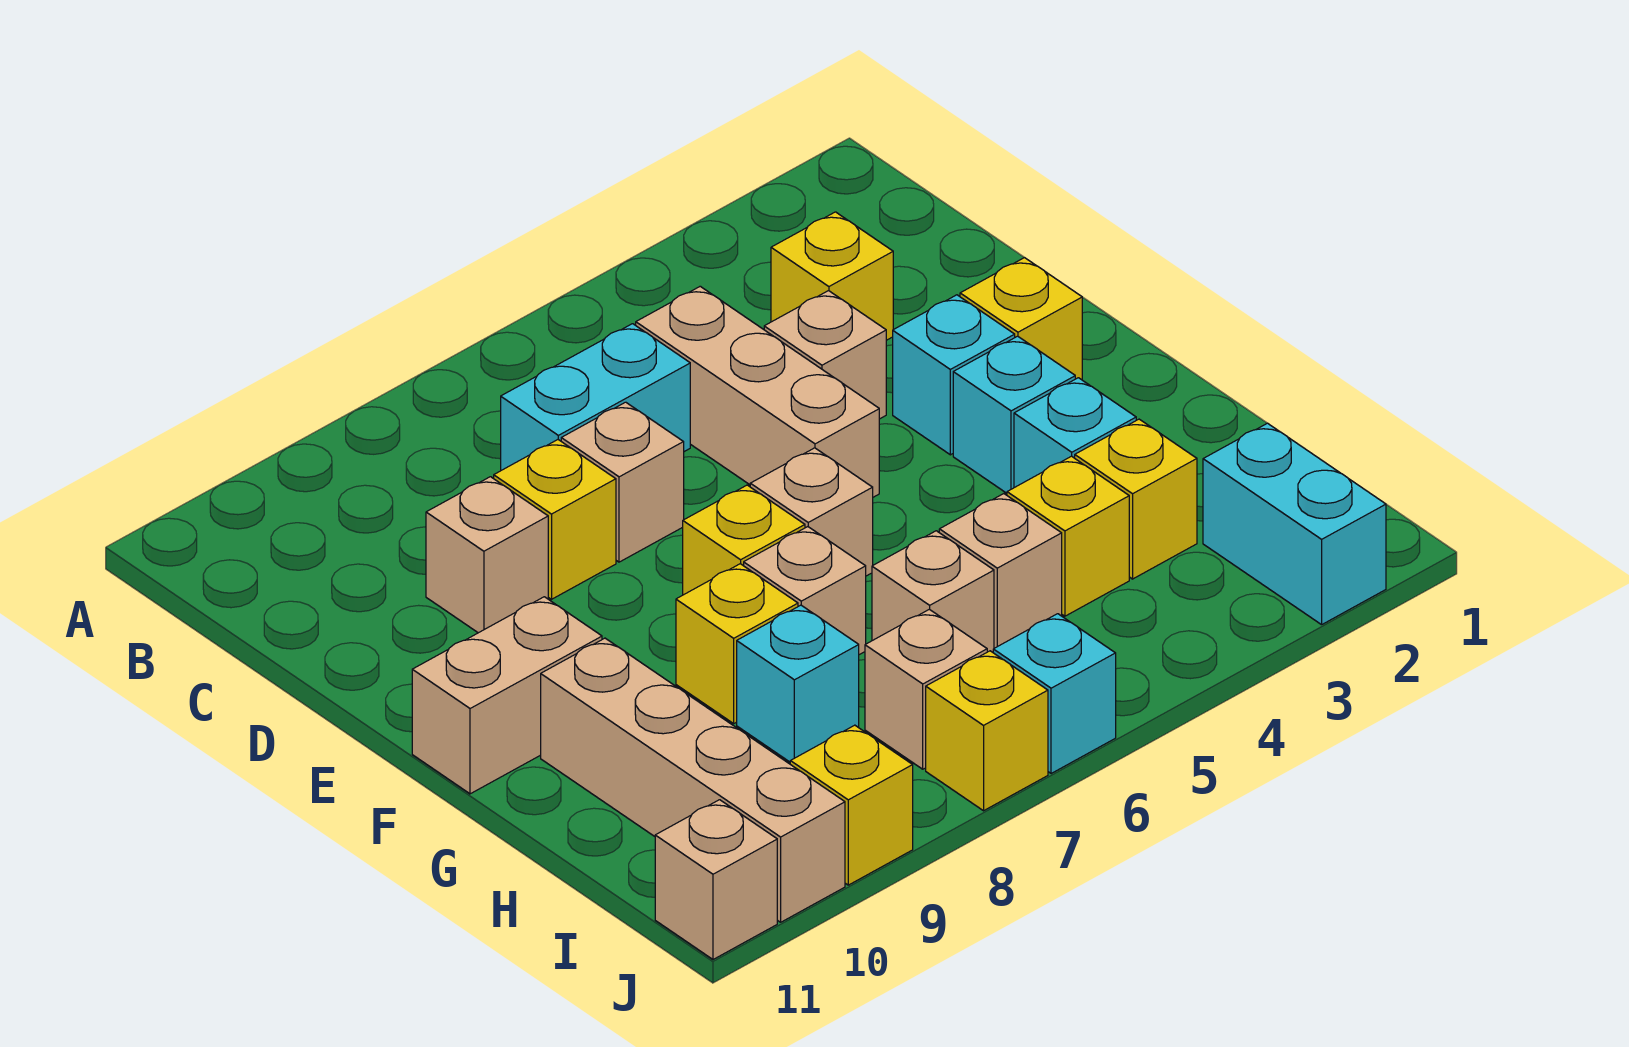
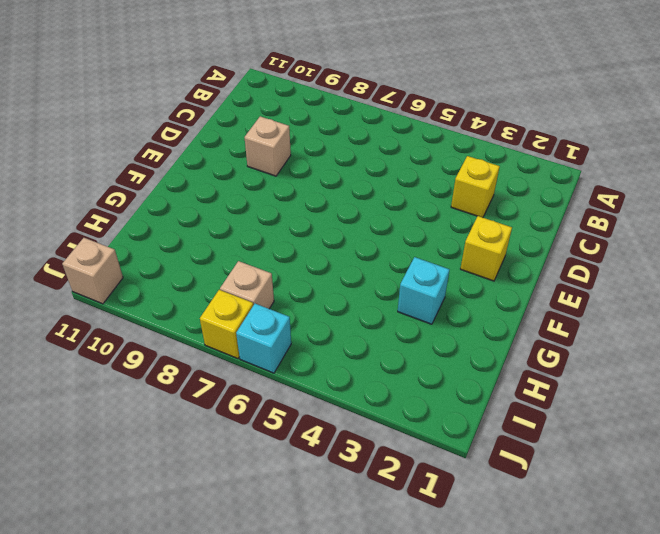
none -> tan 1x3 brick [636,286,879,497]
none -> cyan 1x2 brick [501,324,690,470]
none -> tan 1x1 brick [764,291,886,419]

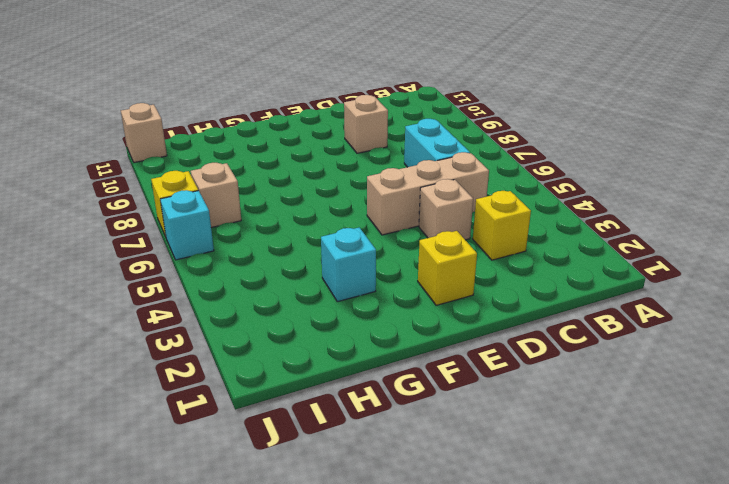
none -> tan 1x1 brick [561,402,684,562]
none -> yellow 1x1 brick [494,440,616,599]
none -> cyan 1x1 brick [893,295,1015,455]

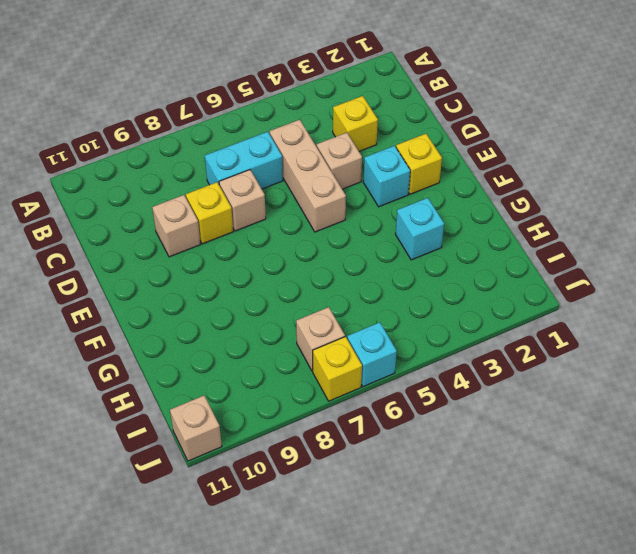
none -> cyan 1x1 brick [953,336,1075,493]
none -> tan 1x1 brick [750,448,873,576]
none -> yellow 1x1 brick [683,485,805,595]

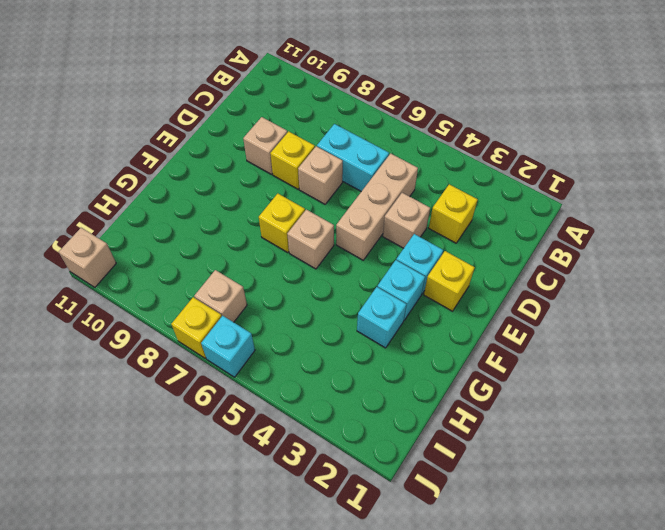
none -> tan 1x2 brick [412,597,602,794]
none -> tan 1x1 brick [744,527,866,655]
none -> yellow 1x1 brick [676,564,798,723]

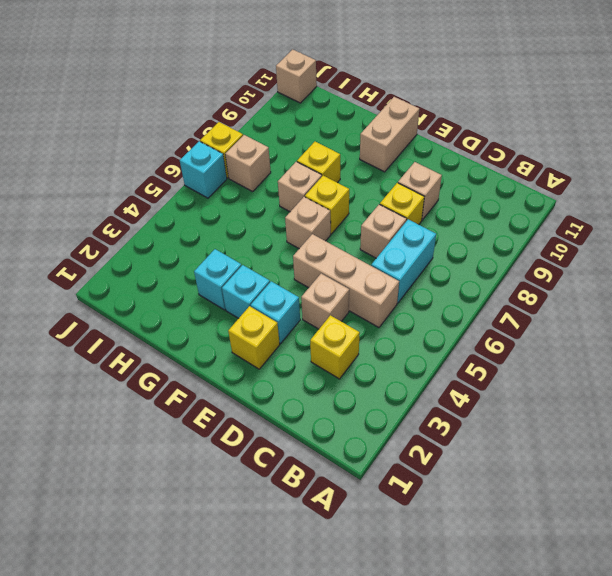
none -> tan 1x4 brick [541,638,845,922]
none -> yellow 1x1 brick [1075,419,1197,579]
none -> yellow 1x1 brick [1007,456,1129,616]

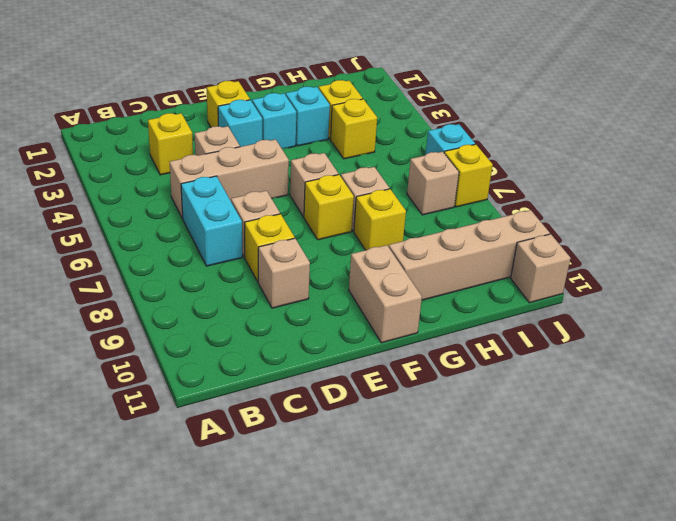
none -> tan 1x1 brick [939,494,1062,648]
none -> tan 1x1 brick [872,531,994,652]
none -> cyan 1x1 brick [737,605,859,762]

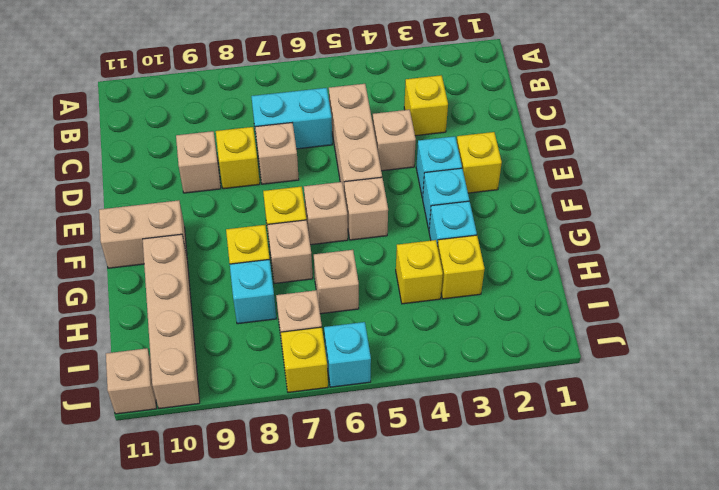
tan 1x1 brick [344,177,388,240] -> tan 1x1 brick moved to [939,494,1062,648]
none -> cyan 1x2 brick [1203,423,1386,625]
none -> yellow 1x1 brick [790,725,913,885]

